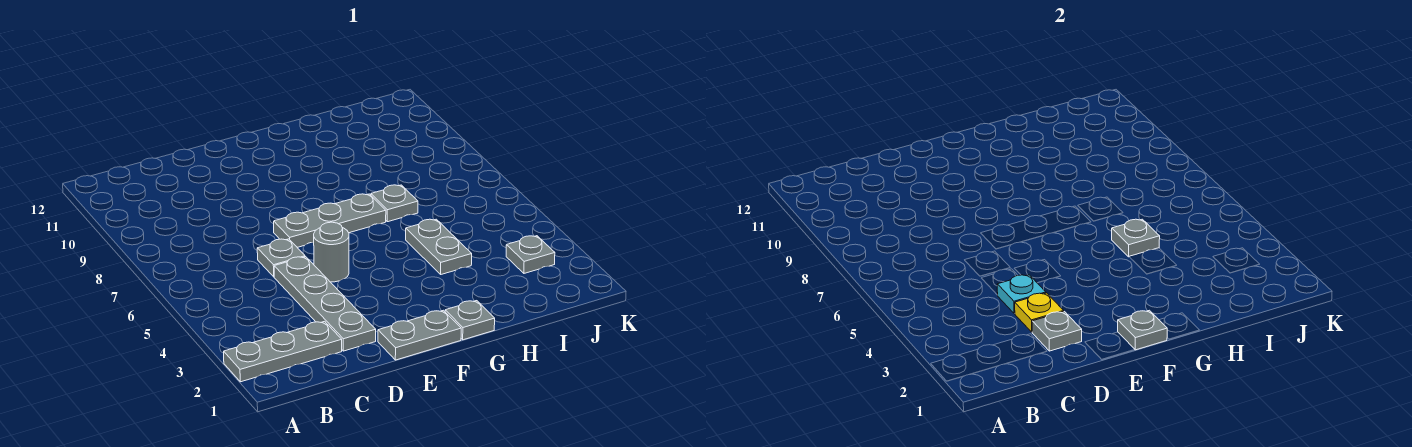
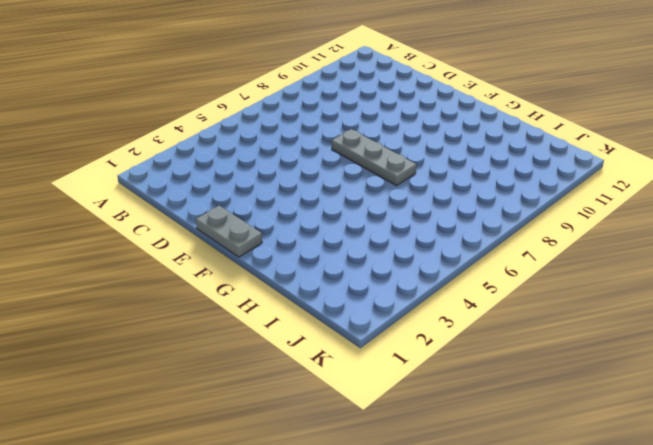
none -> grey 1x3 plate [224,321,342,382]
none -> grey 1x4 plate [274,257,376,351]
none -> grey 1x1 plate [257,239,305,277]

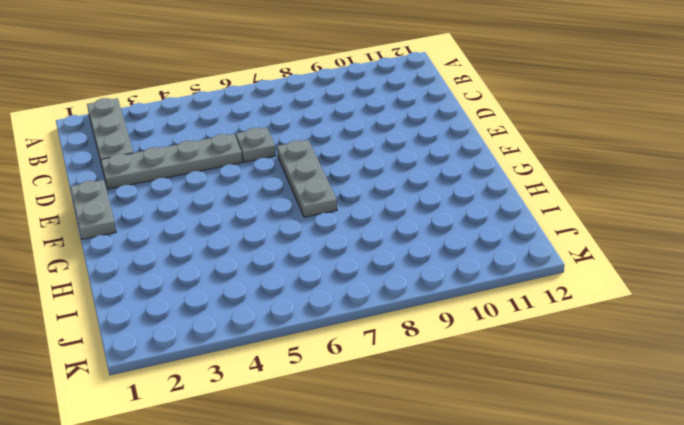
none -> grey 1x1 round brick [314,222,349,282]
none -> grey 1x1 plate [445,301,495,340]
none -> grey 1x2 plate [406,219,472,274]

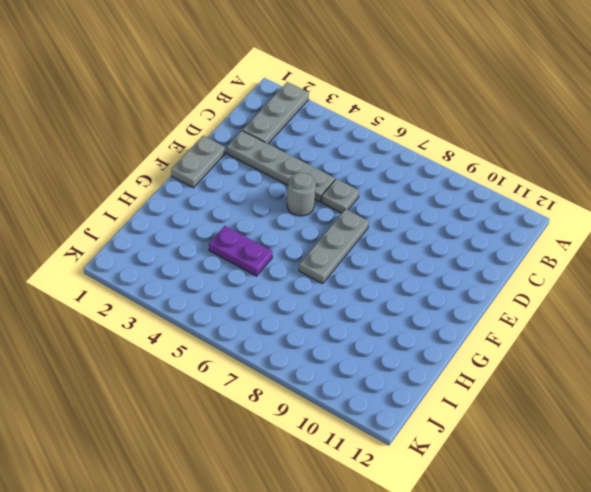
purple 1x2 plate [209,226,273,276] -> grey 1x2 plate [406,219,472,274]
none -> grey 1x1 plate [445,301,495,340]
none -> grey 1x1 plate [371,185,418,222]
none -> grey 1x1 plate [506,236,555,273]

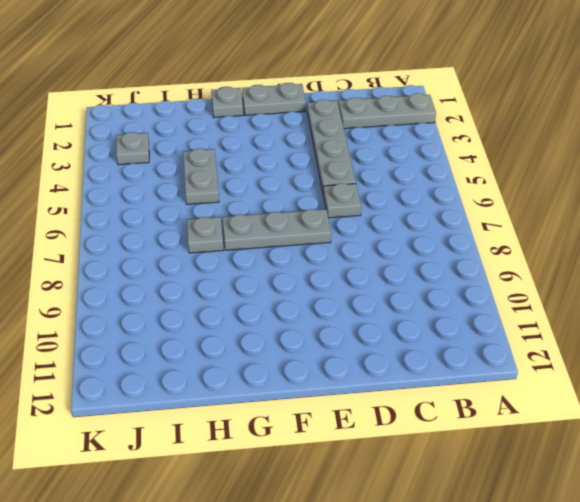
none -> grey 1x1 round brick [314,222,349,282]
none -> grey 1x1 plate [1032,312,1082,351]
none -> yellow 1x1 plate [1015,293,1064,332]

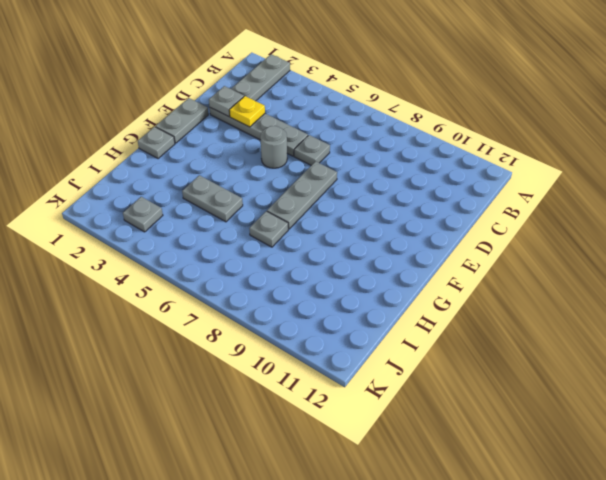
none -> cyan 1x1 plate [997,275,1046,313]
none -> grey 1x1 plate [1118,310,1167,350]
none -> grey 1x1 plate [1112,219,1160,257]

